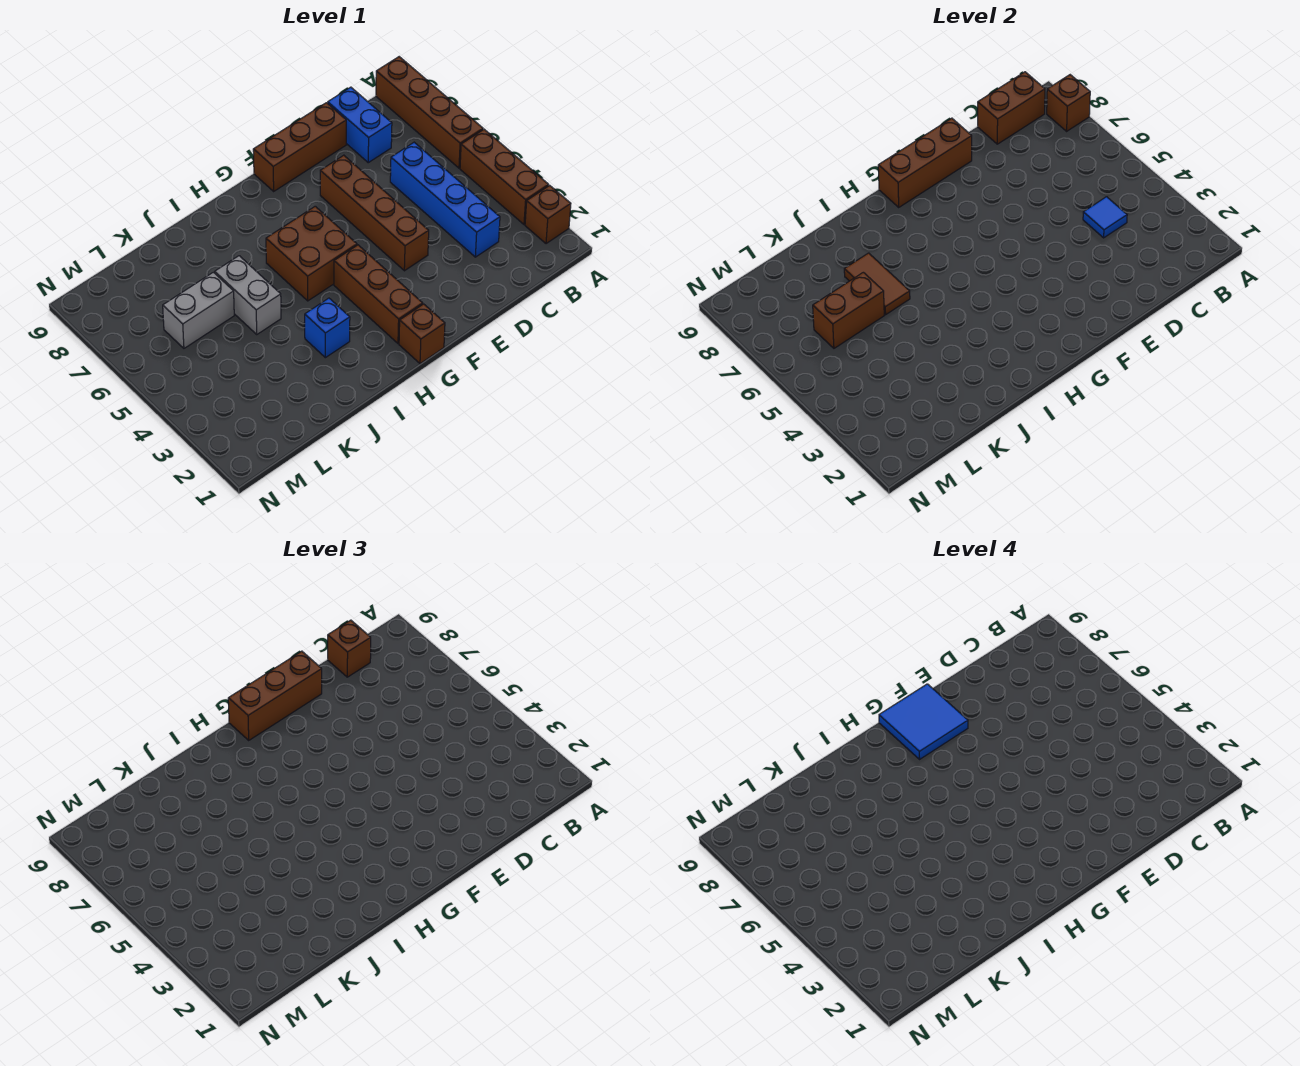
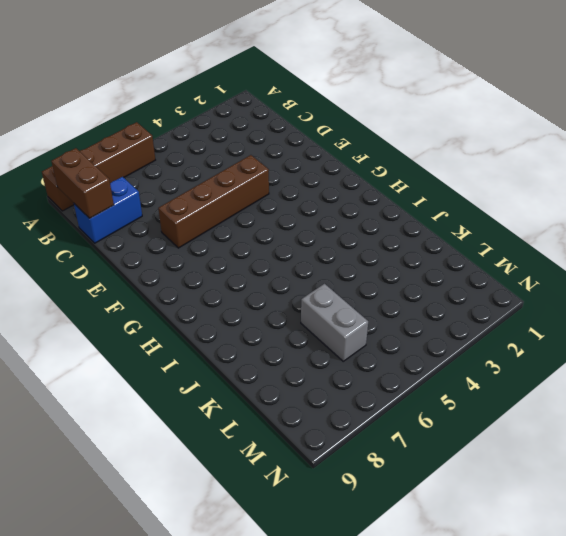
none -> brown 1x1 brick [525,185,571,244]
none -> brown 1x3 brick [460,129,549,224]
none -> blue 1x4 brick [390,142,500,257]

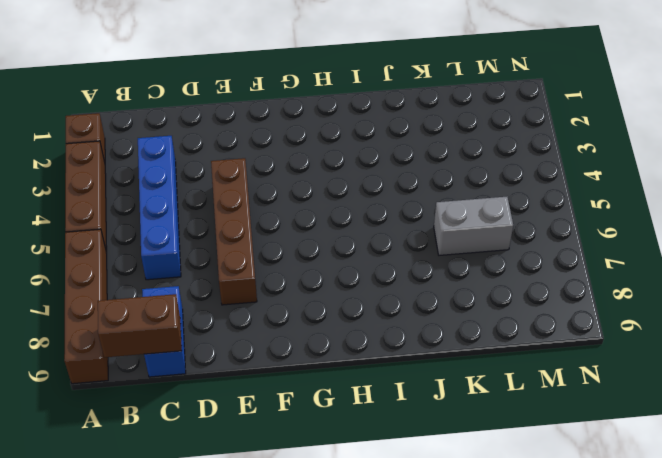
none -> brown 1x3 brick [253,103,346,191]
none -> brown 1x1 brick [399,304,445,364]
none -> brown 1x3 brick [334,245,423,343]

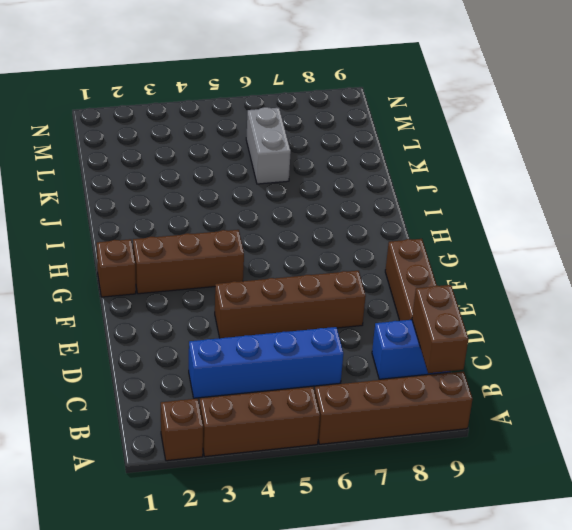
none -> brown 2x2 brick [266,206,357,301]
none -> blue 1x1 brick [305,298,350,358]
none -> grey 1x2 brick [215,256,281,334]

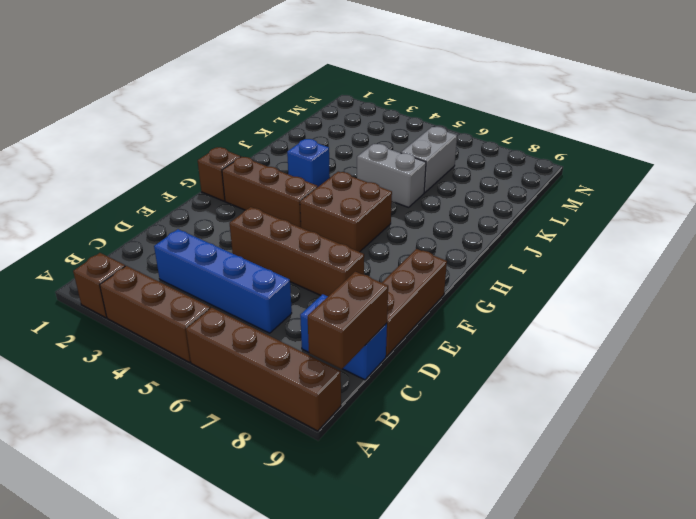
none -> brown 1x1 brick [1047,75,1090,131]
none -> blue 1x1 tile [1083,197,1127,238]
none -> brown 1x3 brick [878,118,972,207]

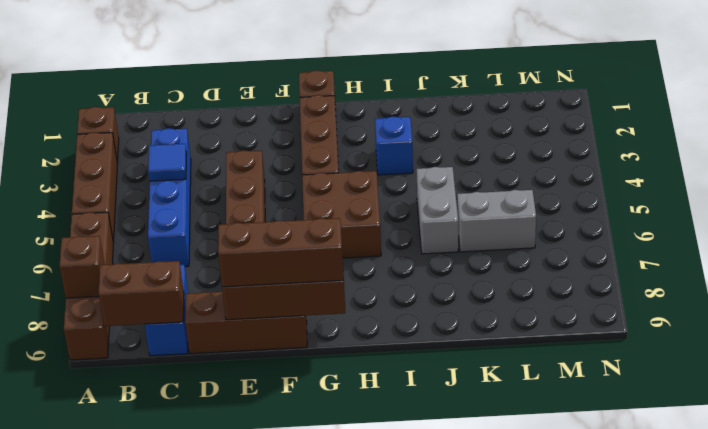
none -> brown 1x2 tile [844,253,910,315]
none -> brown 1x2 brick [813,272,884,348]
none -> brown 1x1 brick [328,620,371,677]

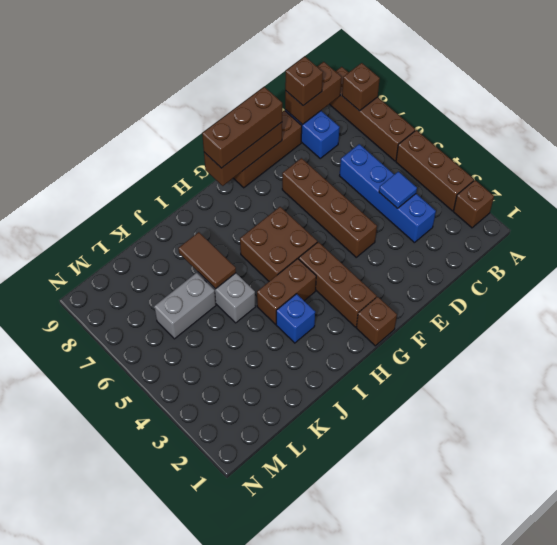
brown 1x2 brick [257,259,316,324] -> brown 1x2 brick moved to [813,272,884,348]
none -> blue 2x2 tile [879,684,968,759]

